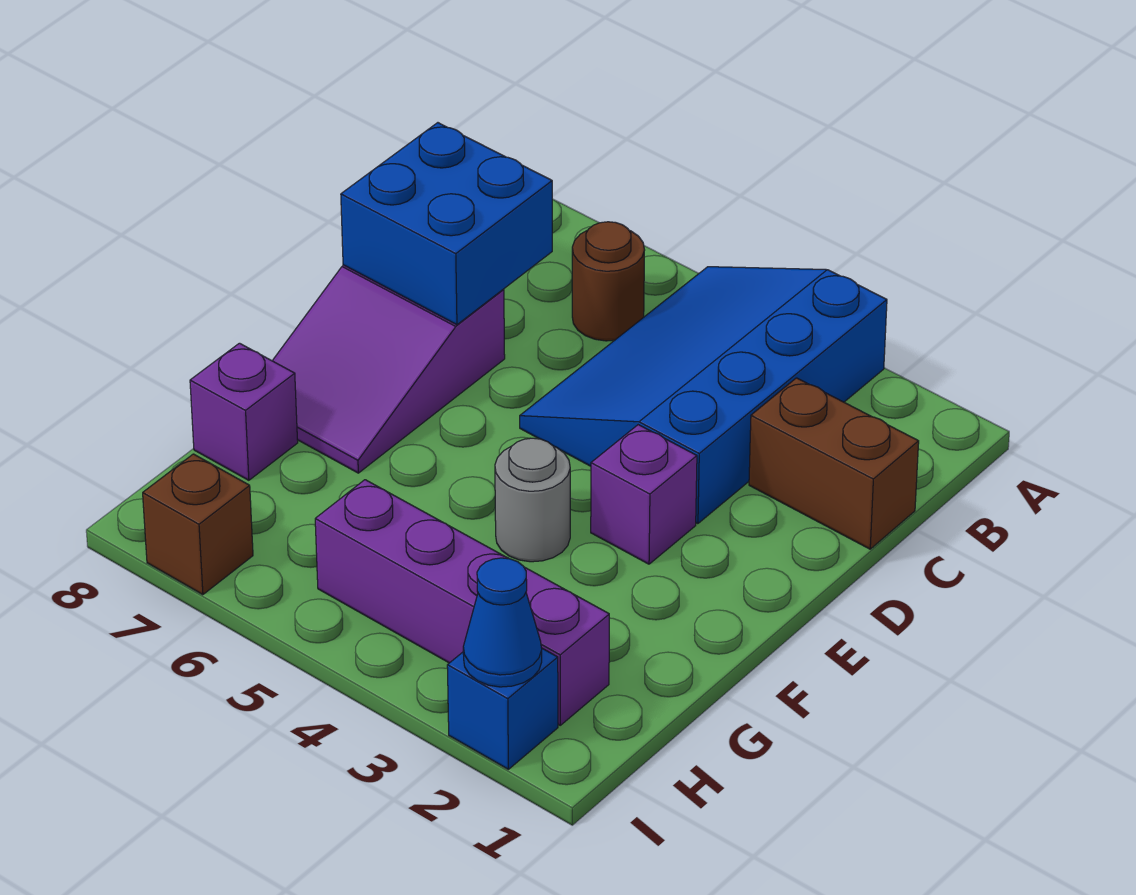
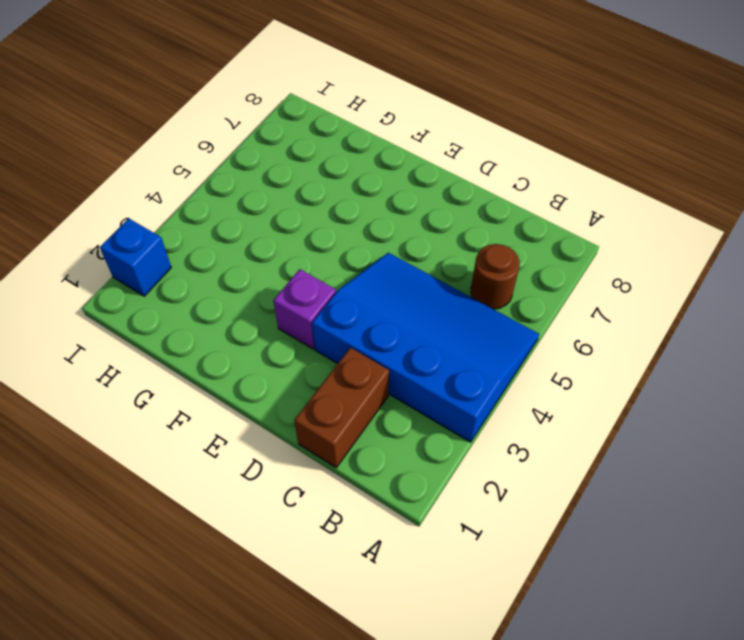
none -> purple 2x3 slope [272,265,505,473]
none -> grey 1x1 round brick [495,438,570,562]
none -> purple 1x1 brick [190,343,298,480]

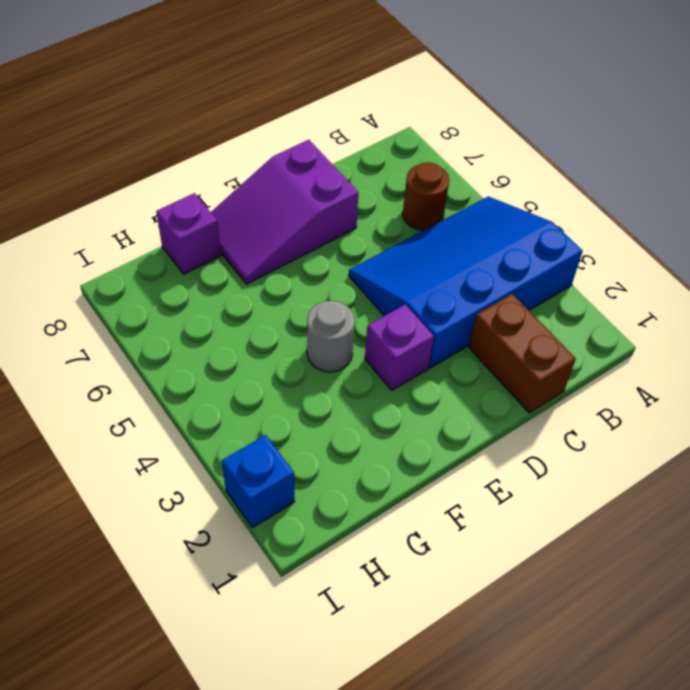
none -> purple 1x4 brick [315,480,609,725]
none -> brown 1x1 brick [143,454,253,595]
none -> blue 2x2 brick [341,123,552,325]

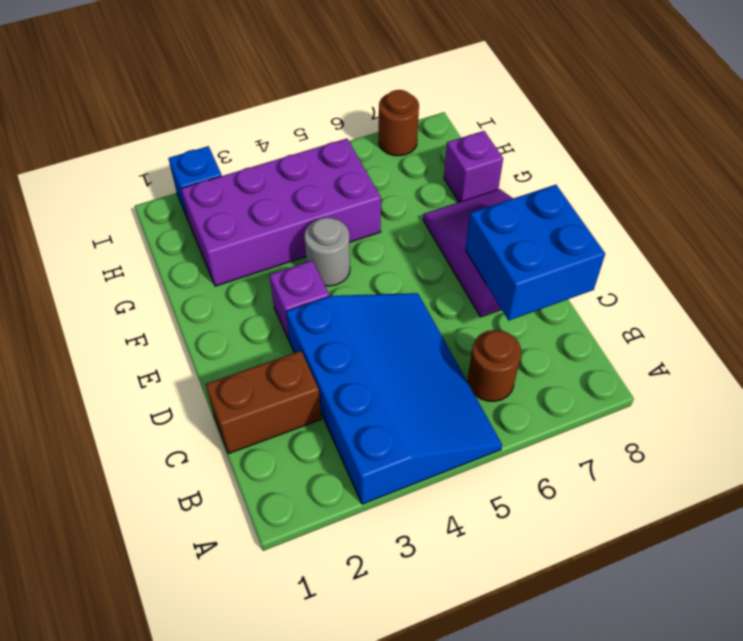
purple 2x4 brick [181,139,381,286] -> purple 1x4 brick [315,480,609,725]
brown 1x1 round brick [379,90,419,156] -> brown 1x1 brick [143,454,253,595]
none -> blue 1x1 cone [463,558,542,687]

